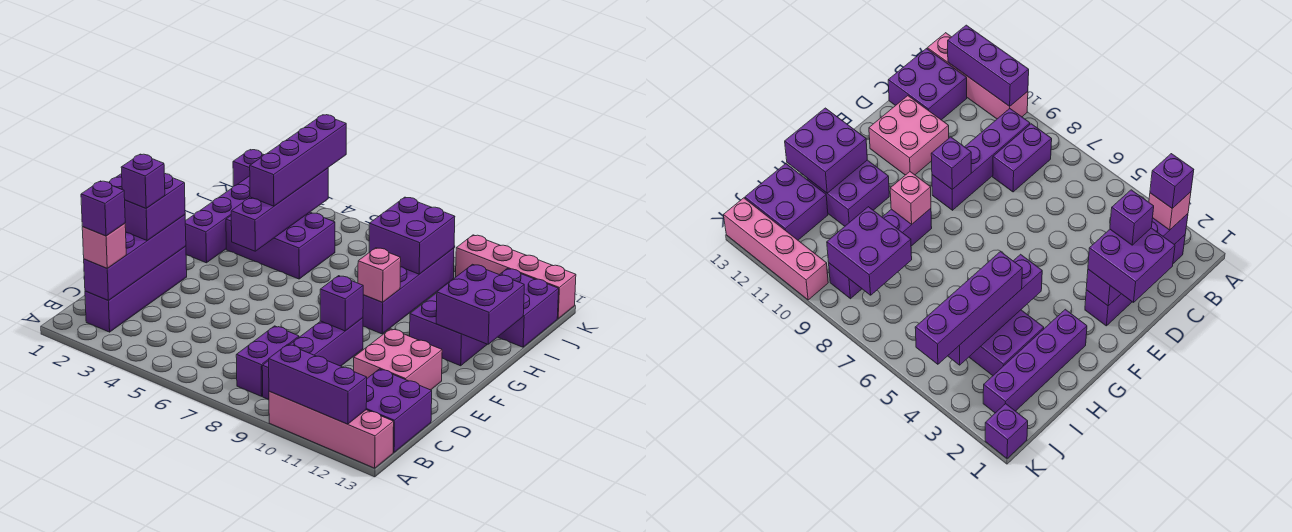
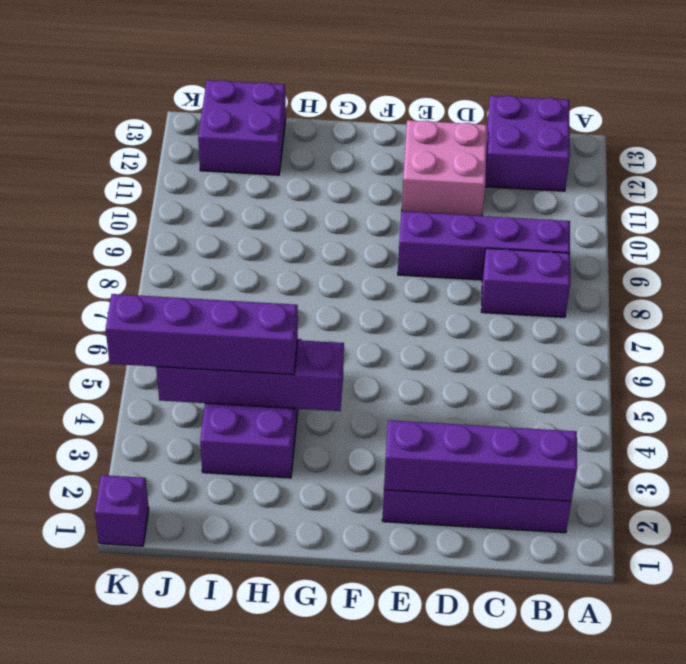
none -> pink 1x4 brick [269,391,394,468]
none -> purple 1x4 brick [185,176,250,263]
none -> purple 1x4 brick [363,248,454,334]

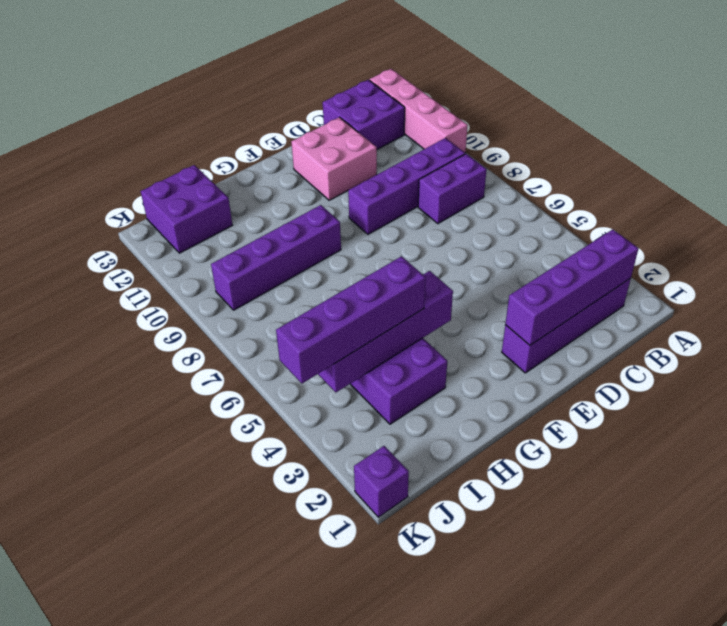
none -> purple 1x4 brick [185,176,250,263]
none -> purple 2x2 brick [410,293,487,366]
none -> pink 1x4 brick [456,235,576,319]

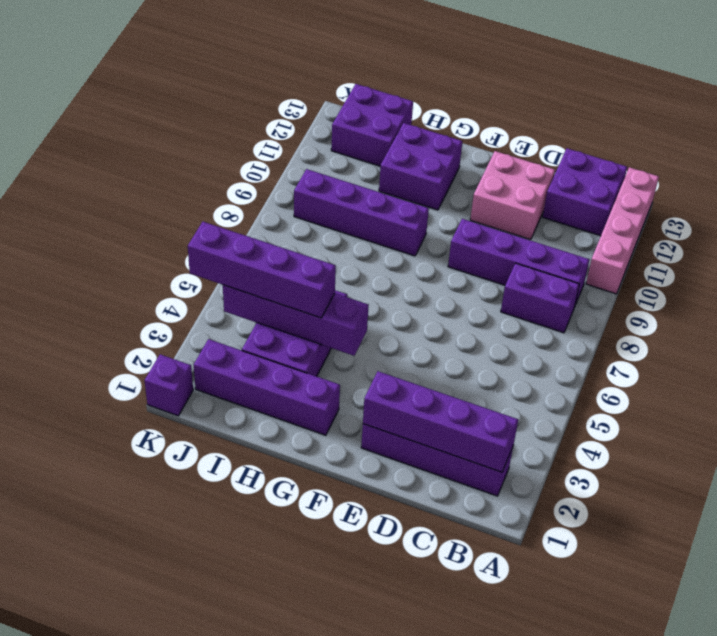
none -> pink 1x4 brick [456,235,576,319]
none -> purple 1x3 brick [269,344,367,424]
none -> purple 1x1 brick [320,276,363,331]

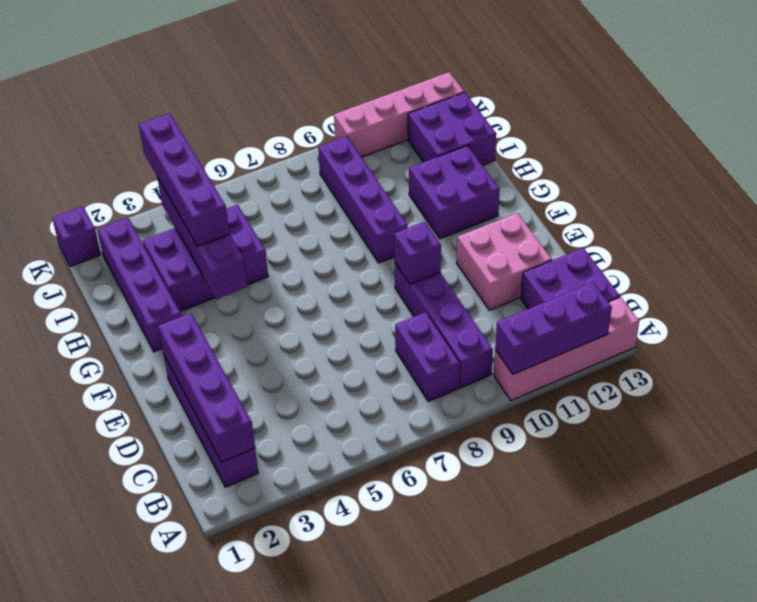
none -> pink 1x1 brick [358,248,401,302]
none -> purple 2x2 brick [436,264,524,344]
none -> purple 2x2 brick [369,197,455,274]

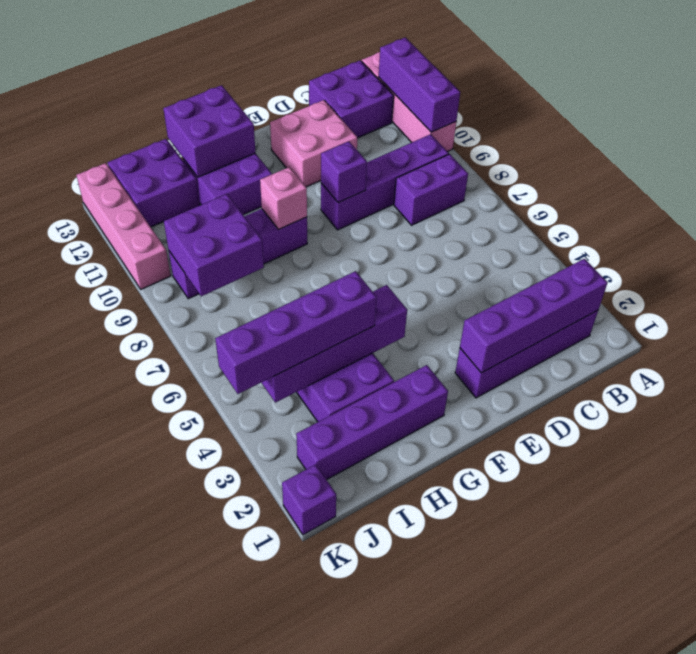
none -> pink 1x1 brick [82,223,126,268]
none -> purple 2x2 brick [109,174,185,241]
none -> purple 1x1 brick [81,181,125,236]

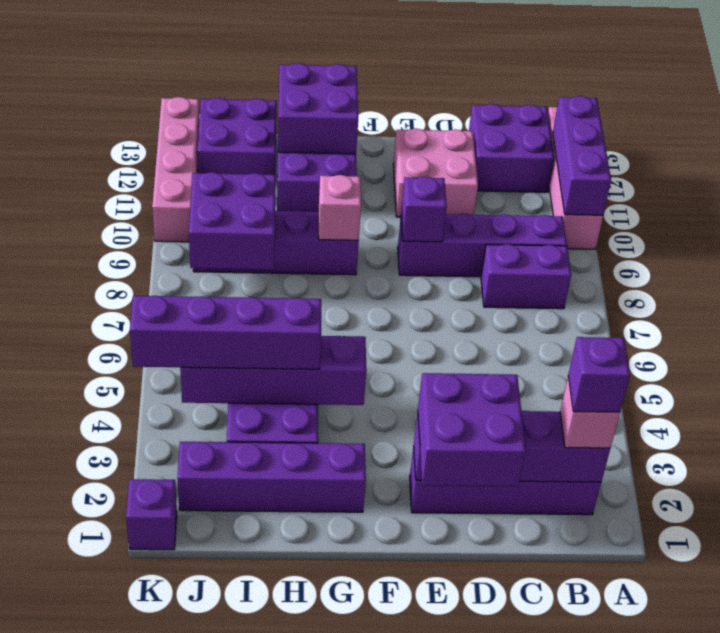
none -> purple 1x1 brick [121,154,165,208]

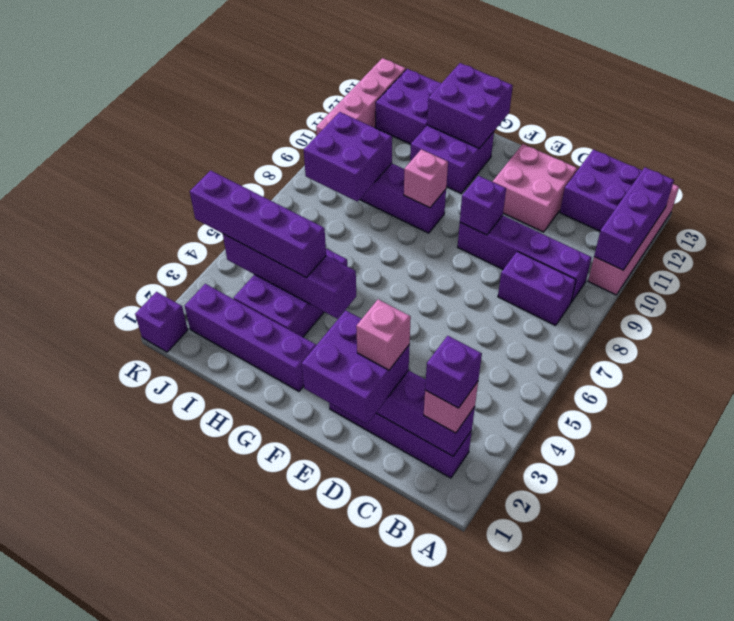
pink 1x1 brick [356,299,411,370] -> purple 1x1 brick [121,154,165,208]

